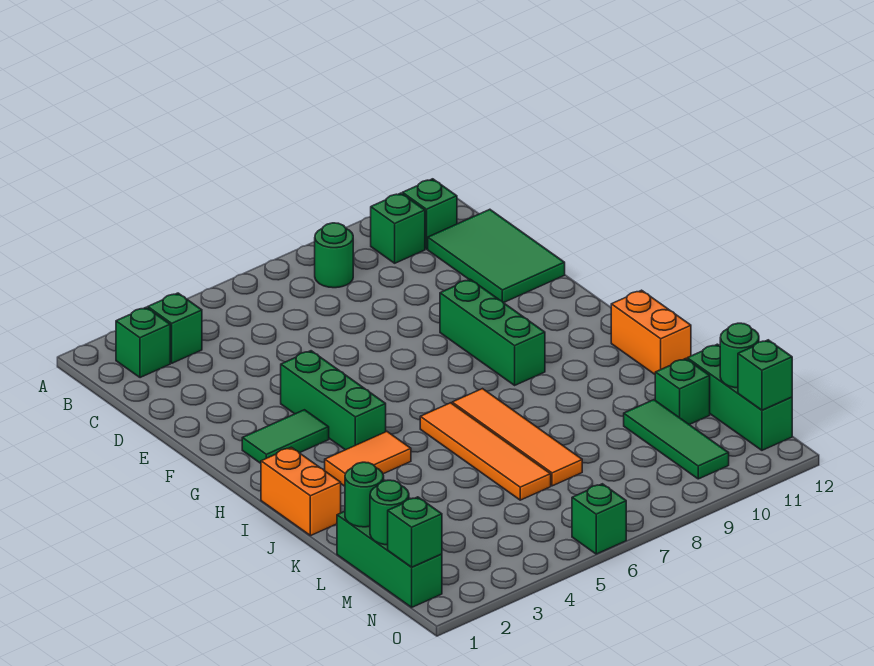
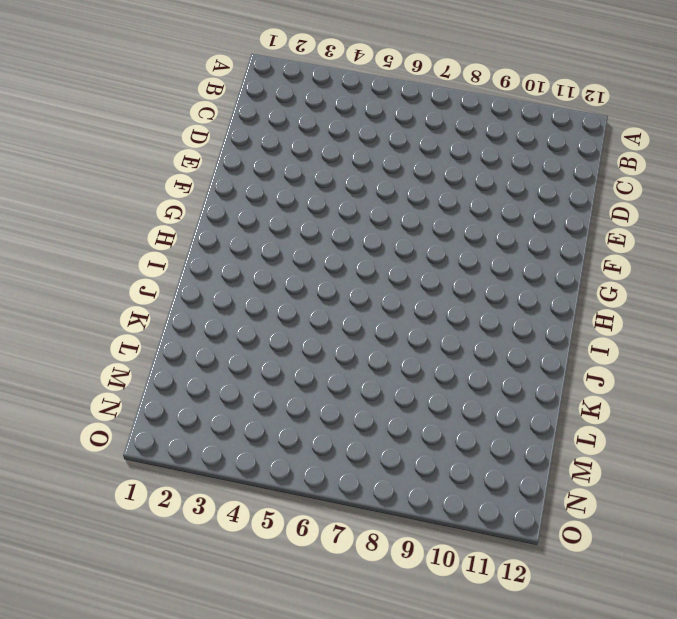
none -> green 1x1 brick [116,307,170,378]
none -> green 1x1 brick [148,293,202,363]
none -> green 1x1 round brick [315,223,353,288]

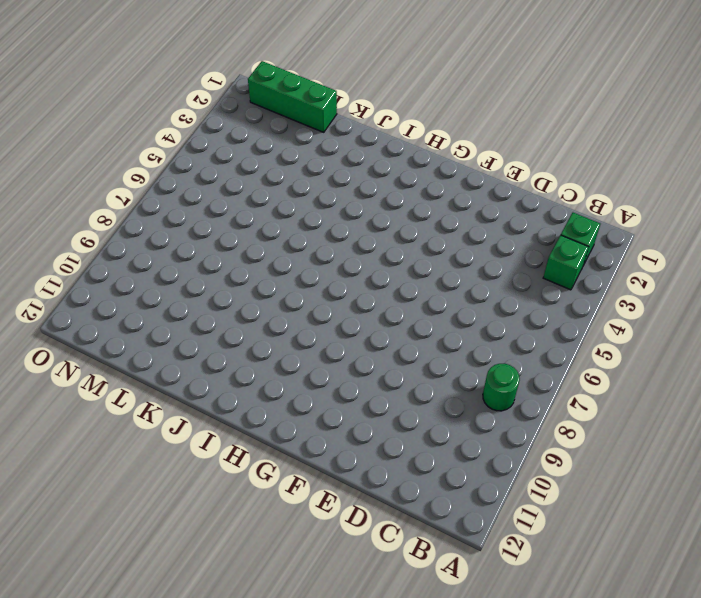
none -> green 1x1 brick [371,193,425,263]
none -> green 1x1 brick [402,179,457,249]
none -> green 2x3 tile [428,209,565,303]

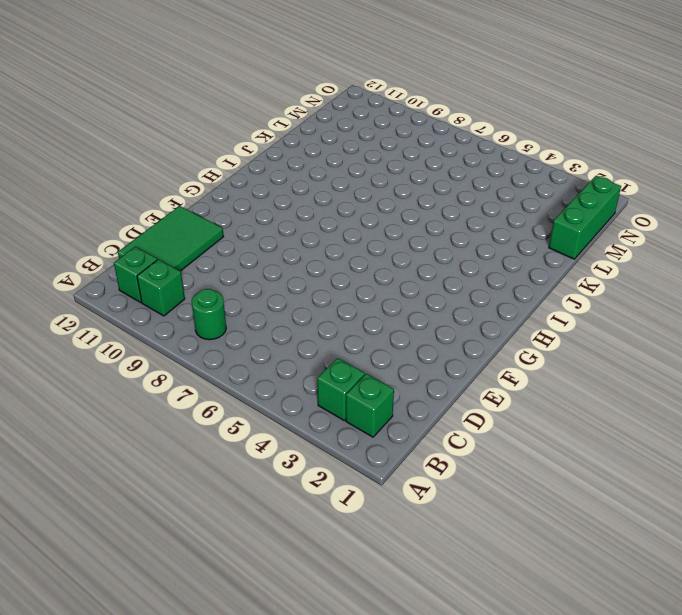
none -> green 1x3 brick [281,351,386,450]
none -> green 1x3 brick [440,279,545,385]
none -> green 1x2 tile [242,410,329,463]

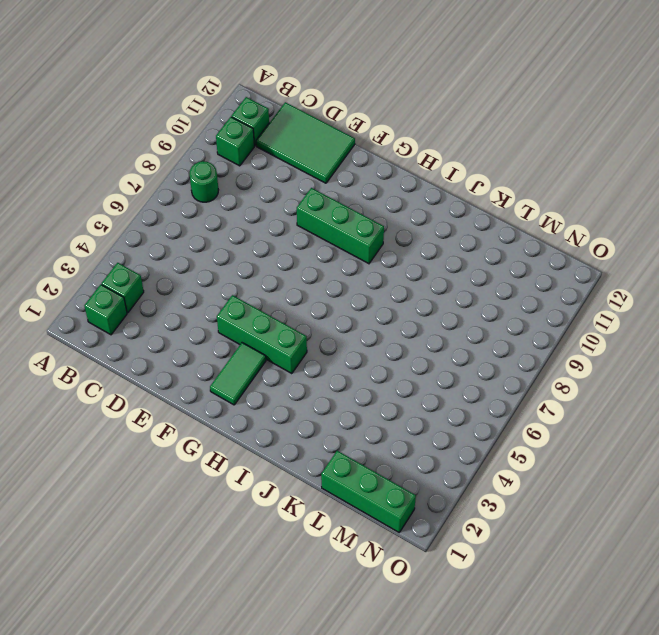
none -> orange 1x2 brick [261,447,341,536]
none -> orange 1x2 tile [325,431,411,486]
none -> orange 1x4 tile [420,403,551,500]

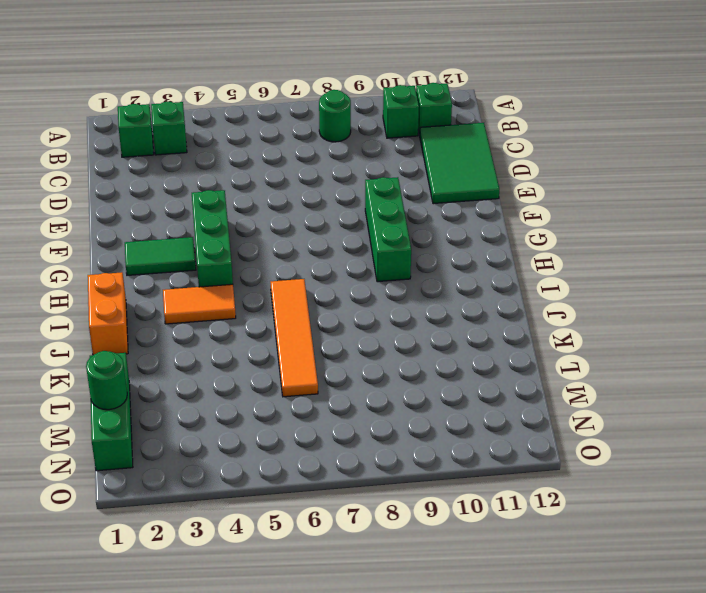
none -> orange 1x4 tile [452,389,582,486]
none -> orange 1x2 brick [611,290,691,374]
none -> green 1x3 tile [624,400,729,479]

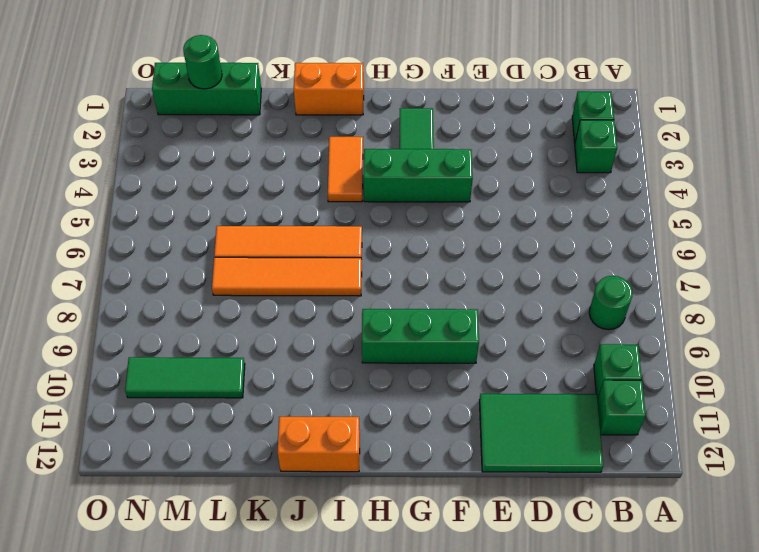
none -> green 1x1 brick [655,359,710,425]
none -> green 1x3 brick [687,344,792,450]
none -> green 1x1 brick [572,484,626,554]

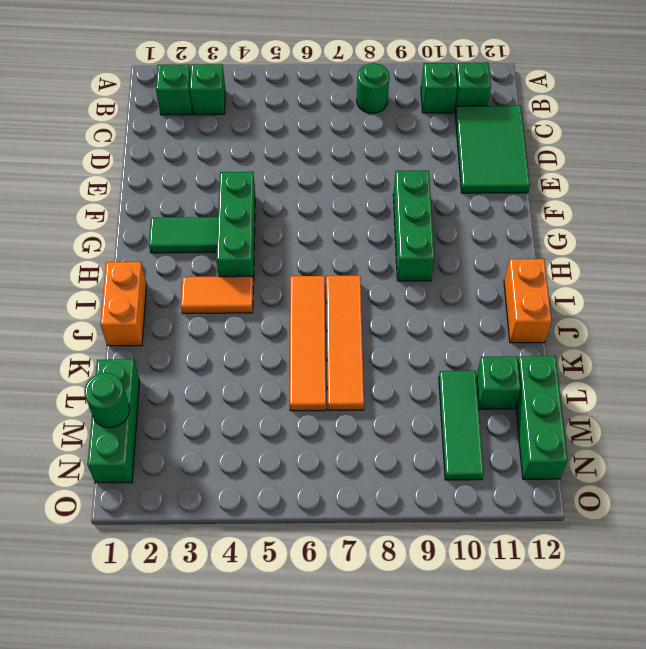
none -> green 1x1 brick [572,484,626,554]
none -> green 1x1 round brick [345,462,384,527]
none -> green 1x1 round brick [720,323,759,388]

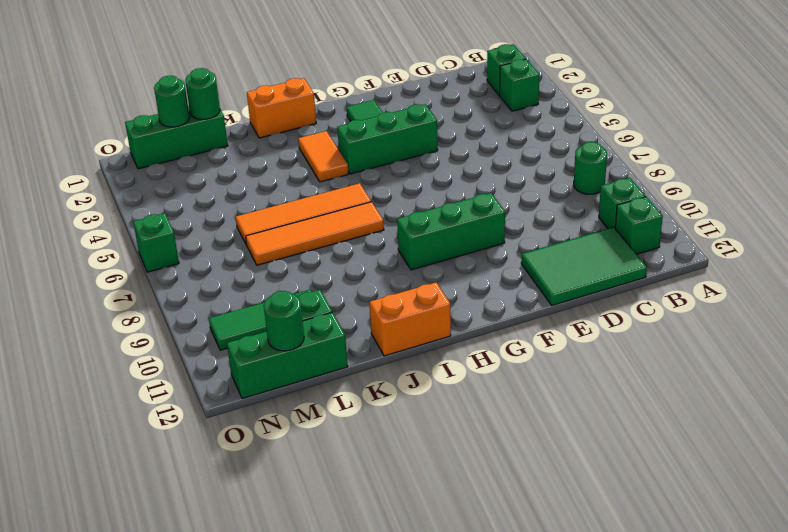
none -> green 1x1 brick [388,497,442,567]
none -> green 1x1 brick [738,340,792,410]

